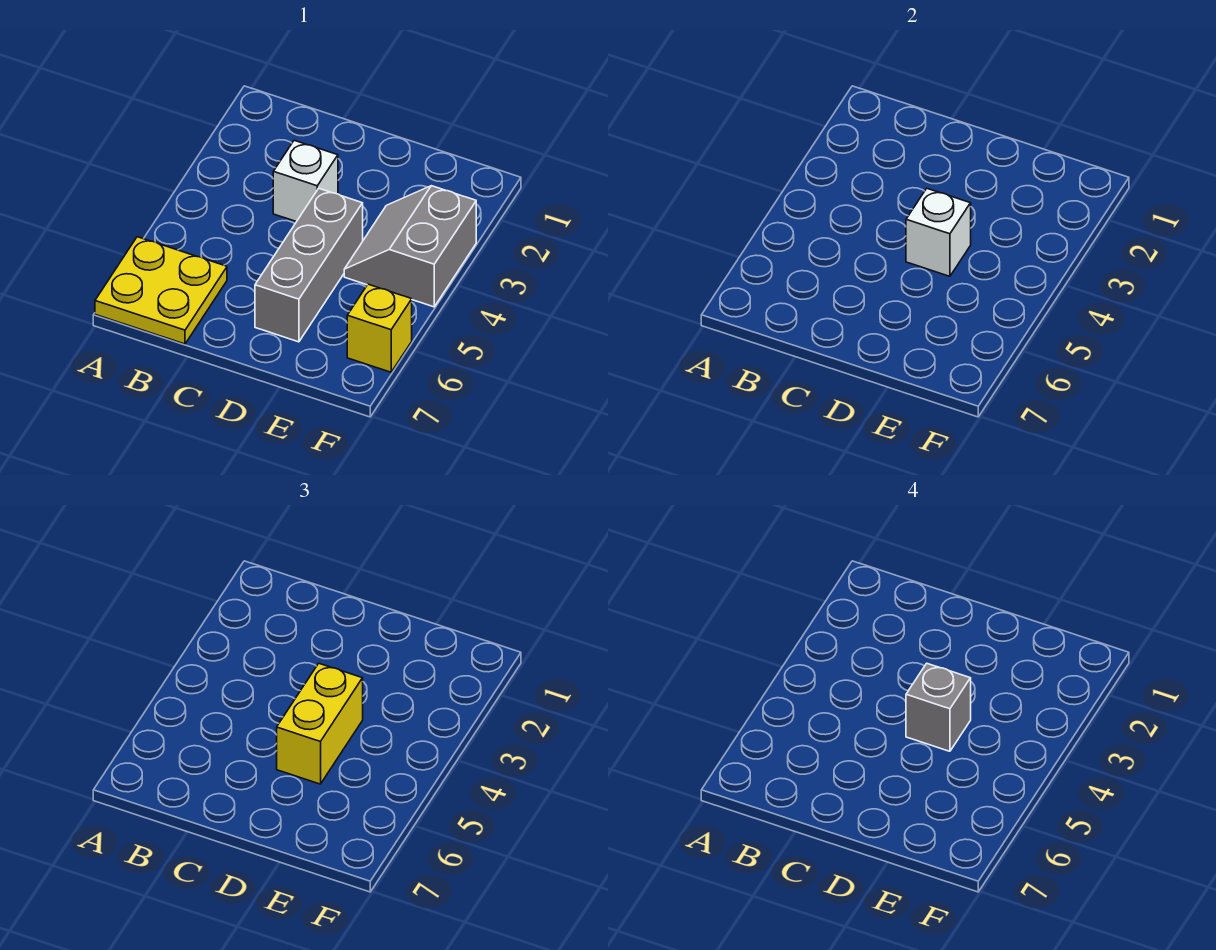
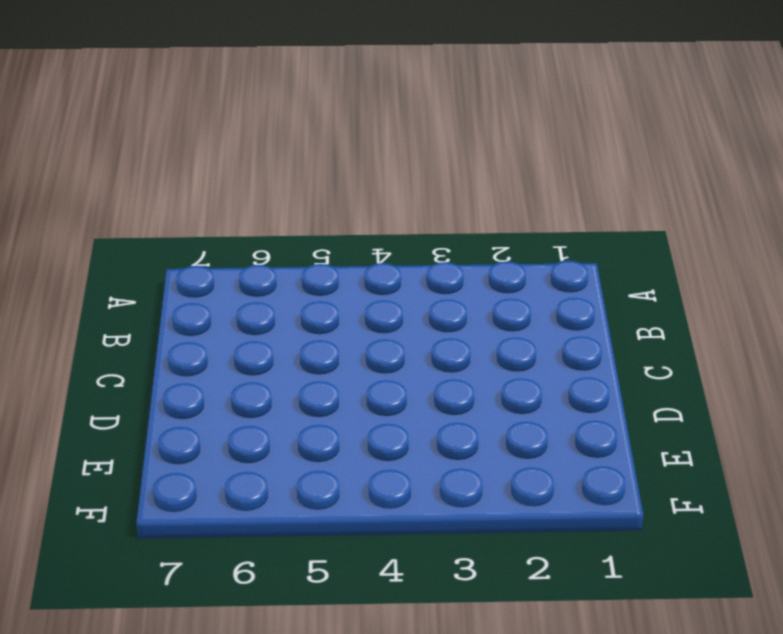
none -> yellow 2x2 plate [95,237,227,344]
none -> white 1x1 brick [273,140,338,222]

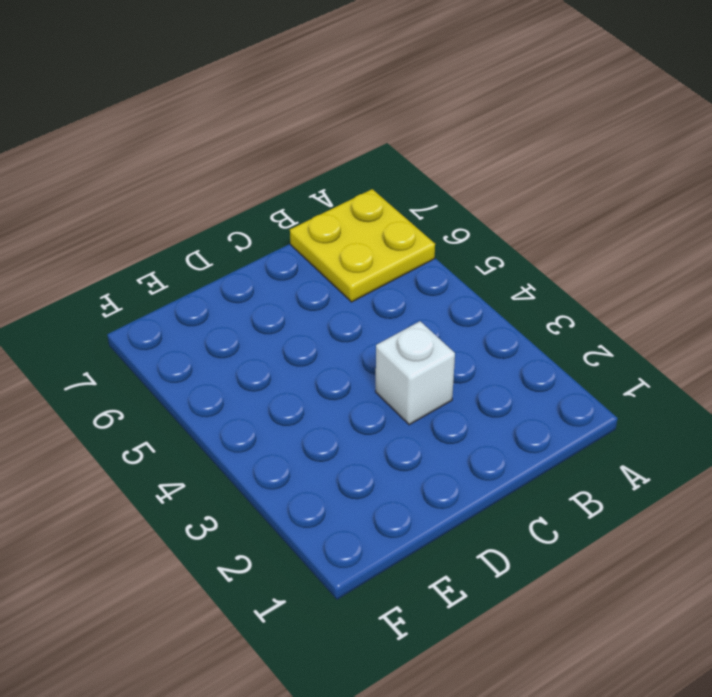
none -> grey 1x3 brick [255,188,363,342]
none -> grey 2x2 slope [344,186,476,307]

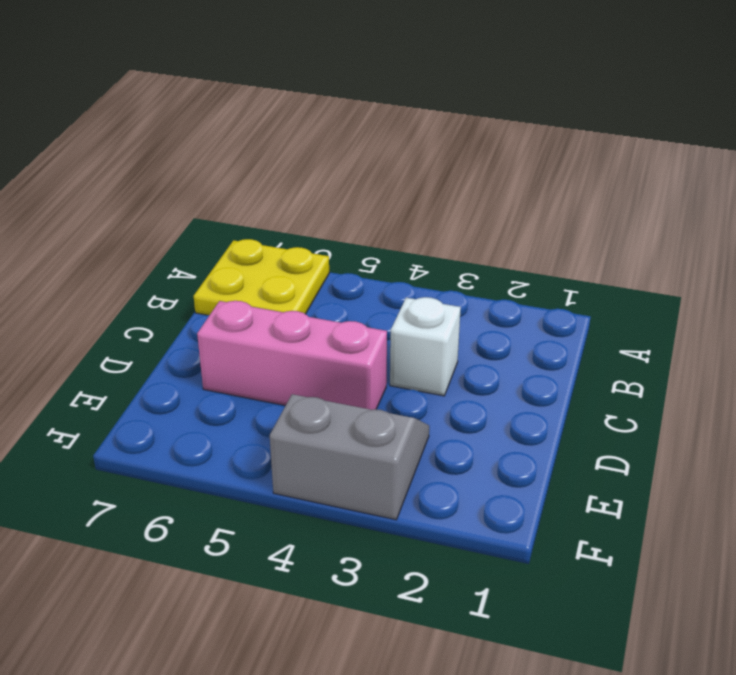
pink 1x3 brick [197,301,387,410] -> grey 1x3 brick [255,188,363,342]
none -> yellow 1x1 brick [347,284,412,372]
none -> white 1x1 brick [906,188,971,276]

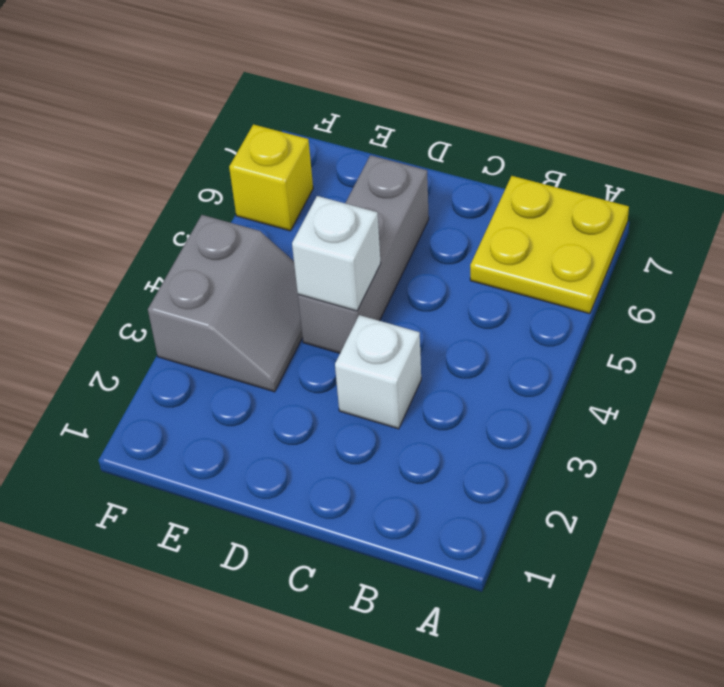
none -> yellow 1x2 brick [277,663,363,784]
none -> grey 1x1 brick [906,663,971,751]

